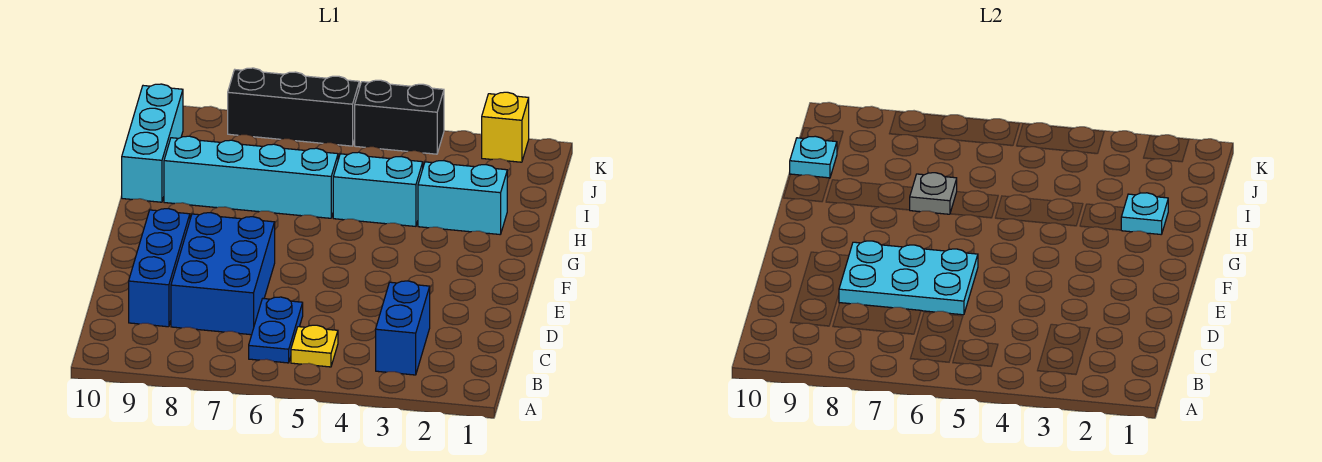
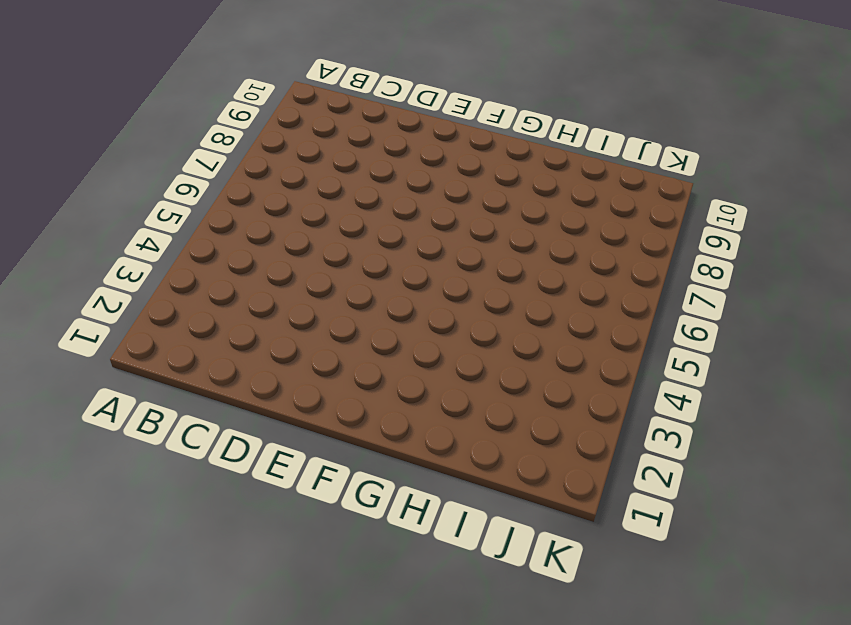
none -> blue 1x2 brick [376,281,430,375]
none -> yellow 1x1 plate [291,325,338,367]
none -> blue 1x2 plate [249,297,303,363]

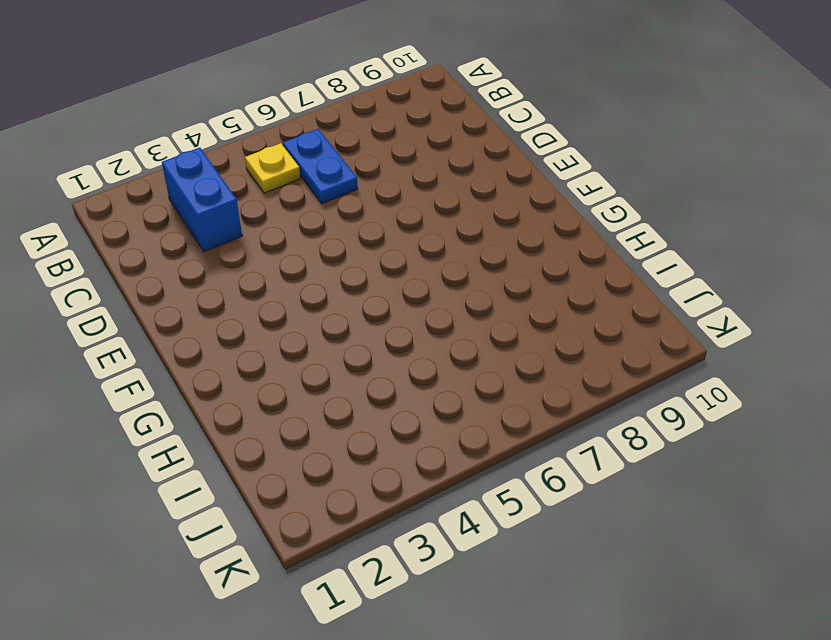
none -> blue 2x3 brick [171,213,275,335]
none -> blue 1x3 brick [129,209,190,327]
none -> cyan 1x2 brick [418,161,507,234]

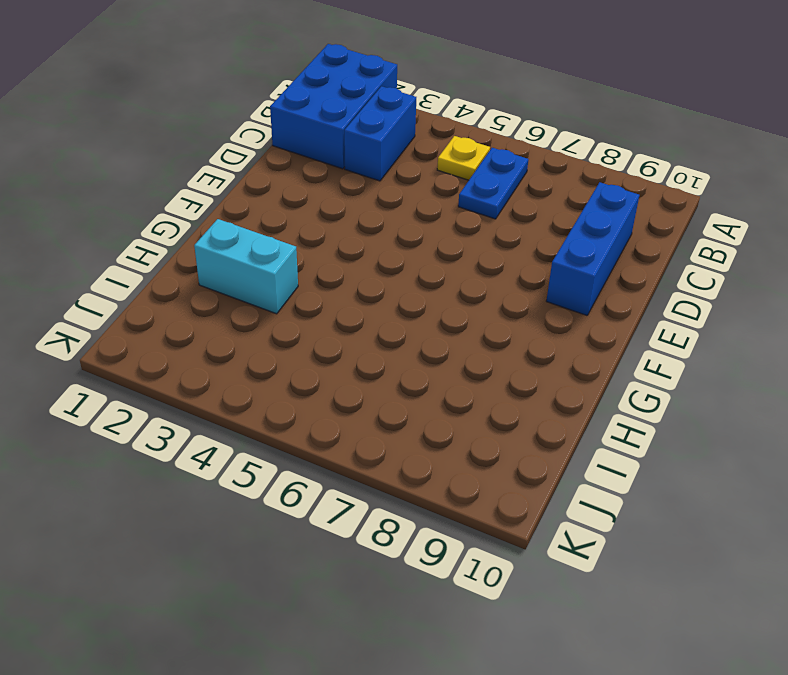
blue 2x3 brick [270,44,397,169] -> blue 2x3 brick moved to [171,213,275,335]
none -> cyan 1x2 brick [333,152,423,226]
none -> cyan 1x4 brick [164,136,338,218]
none -> cyan 1x3 brick [122,84,183,202]

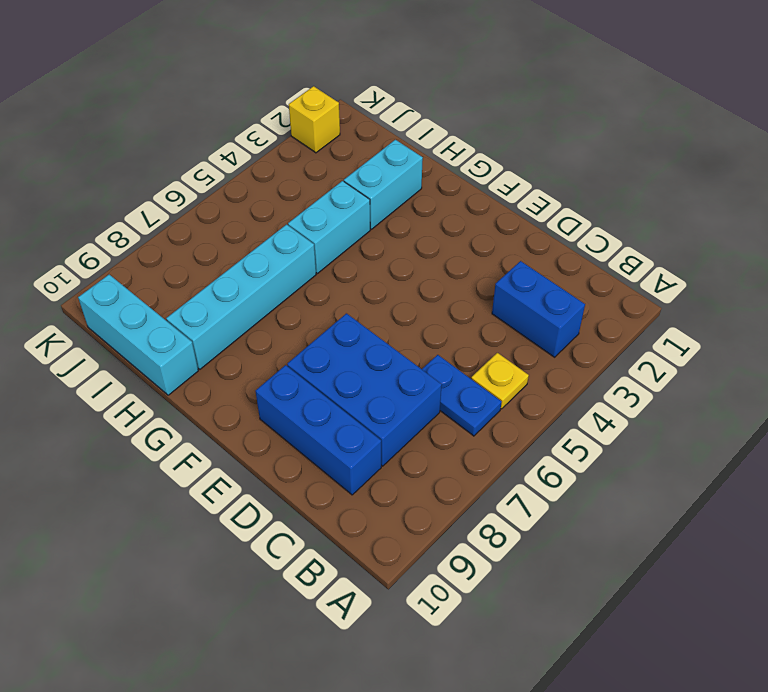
none -> black 1x2 brick [355,80,444,154]
none -> black 1x3 brick [228,68,359,146]
none -> cyan 2x3 plate [839,241,978,315]

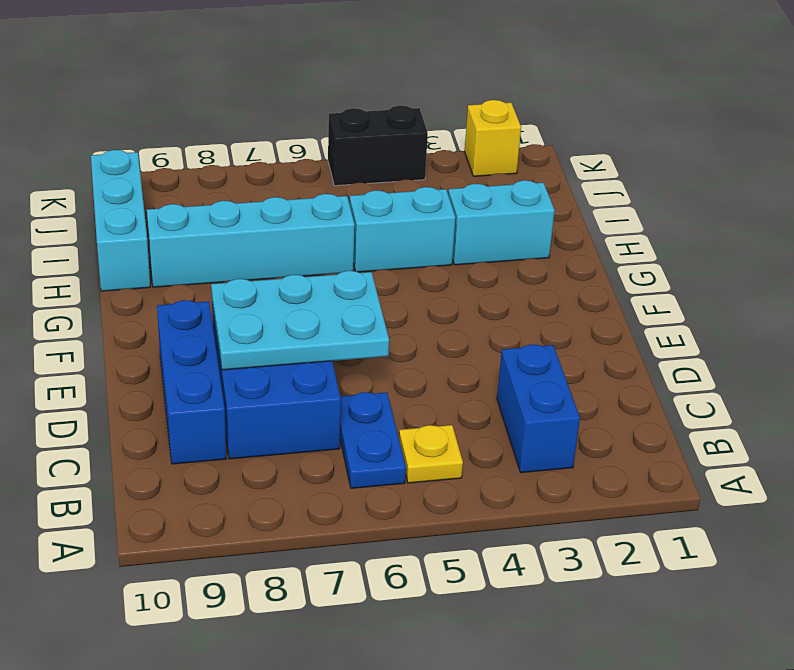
none -> black 1x3 brick [228,68,359,146]
none -> cyan 1x1 plate [1121,193,1168,234]
none -> grey 1x1 plate [910,173,957,214]

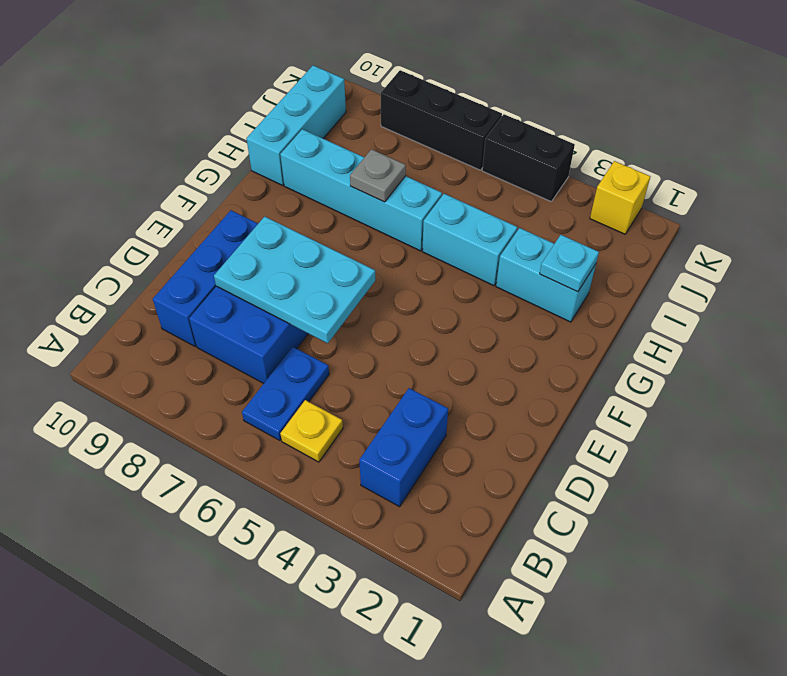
none -> cyan 1x1 plate [790,136,837,178]

